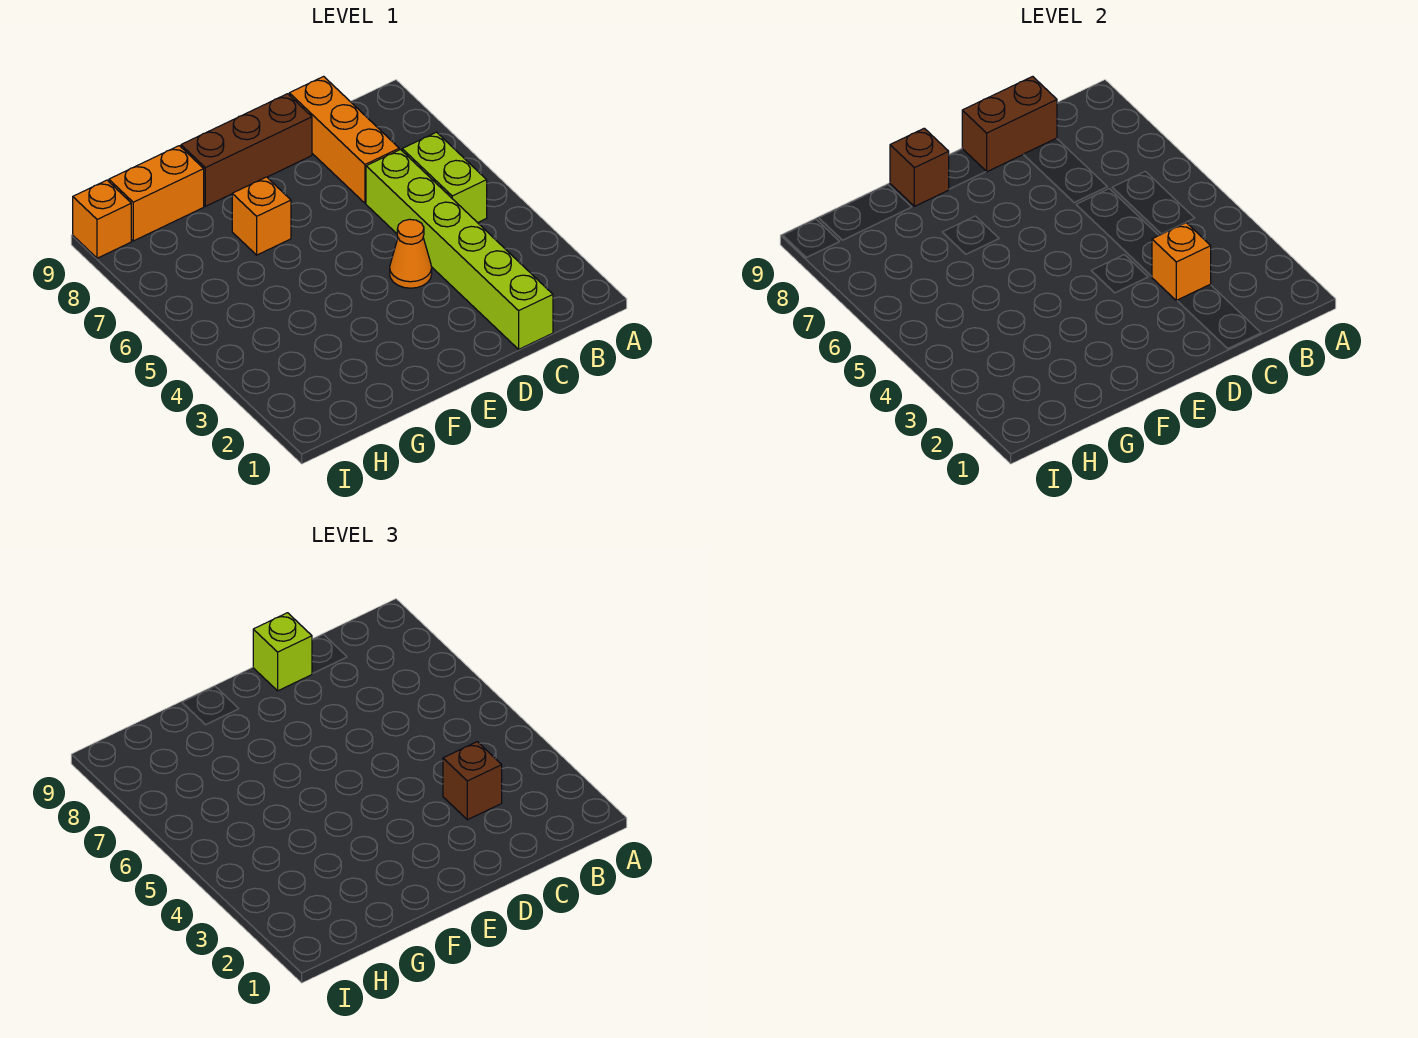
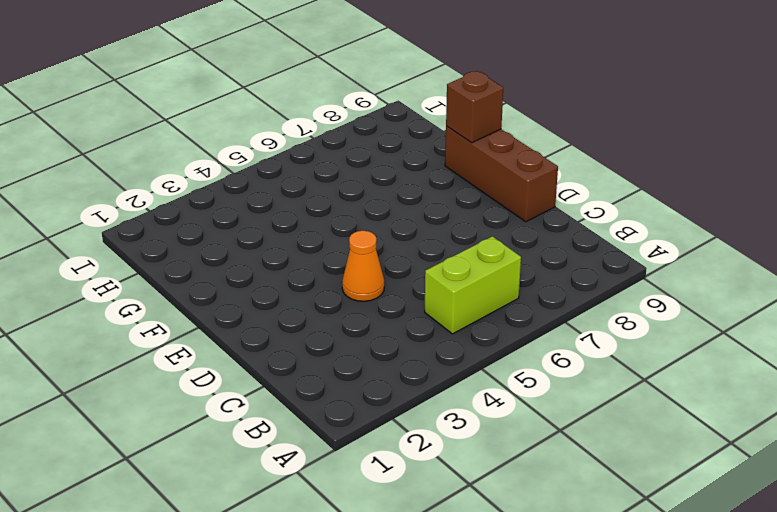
none -> lime 1x6 brick [366,150,553,349]
none -> orange 1x3 brick [289,76,399,203]
none -> orange 1x1 brick [232,177,291,255]

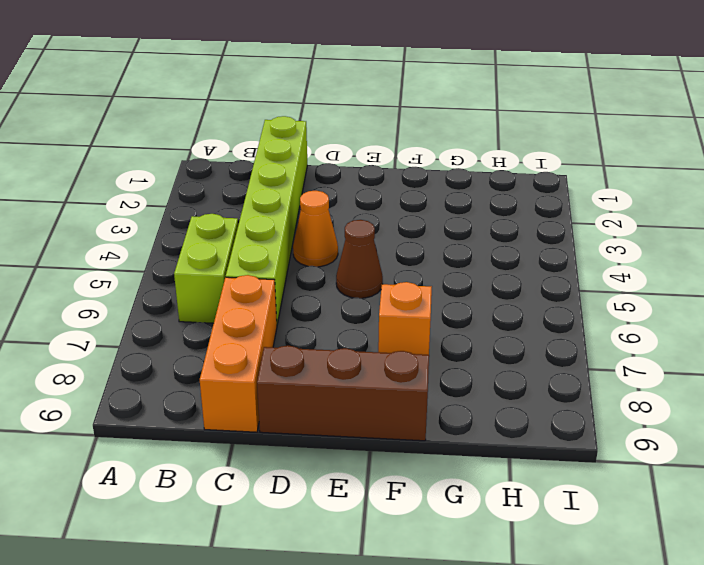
brown 1x1 cone [336,220,383,298] -> none
none -> orange 1x2 brick [109,146,204,241]
none -> orange 1x1 brick [73,180,131,258]
none -> orange 1x1 brick [1152,223,1211,301]

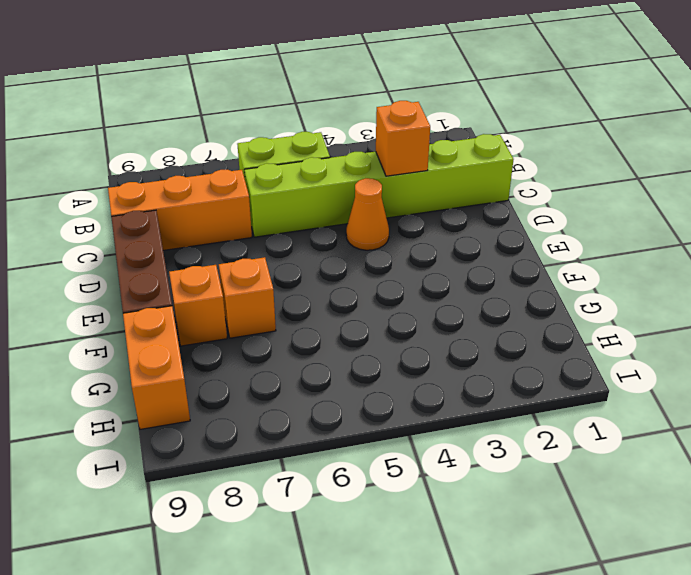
orange 1x1 brick [169,265,227,346] -> orange 1x1 brick moved to [73,180,131,258]
none -> brown 1x2 brick [962,76,1057,172]
none -> brown 1x1 brick [890,128,949,206]
none -> brown 1x1 brick [443,742,502,820]

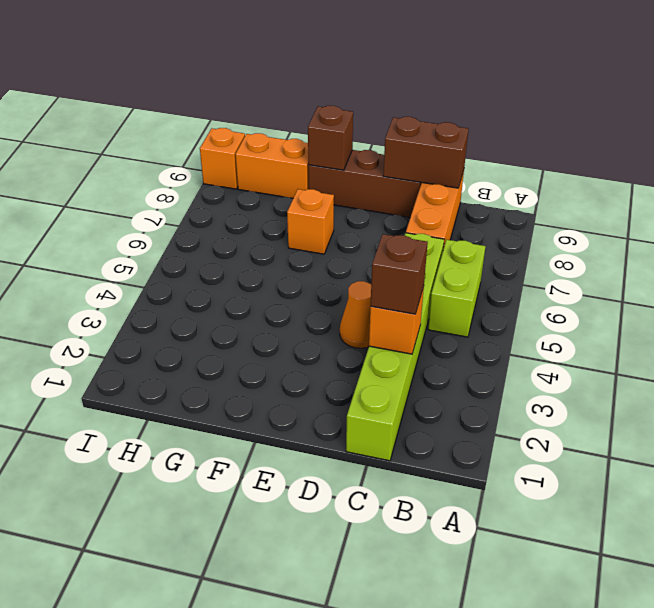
none -> lime 1x1 brick [253,613,312,691]

